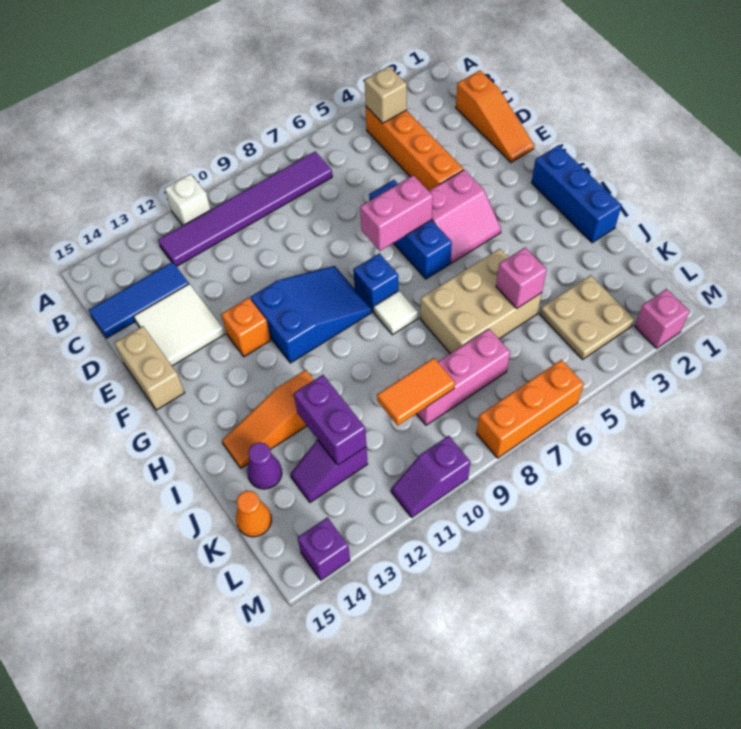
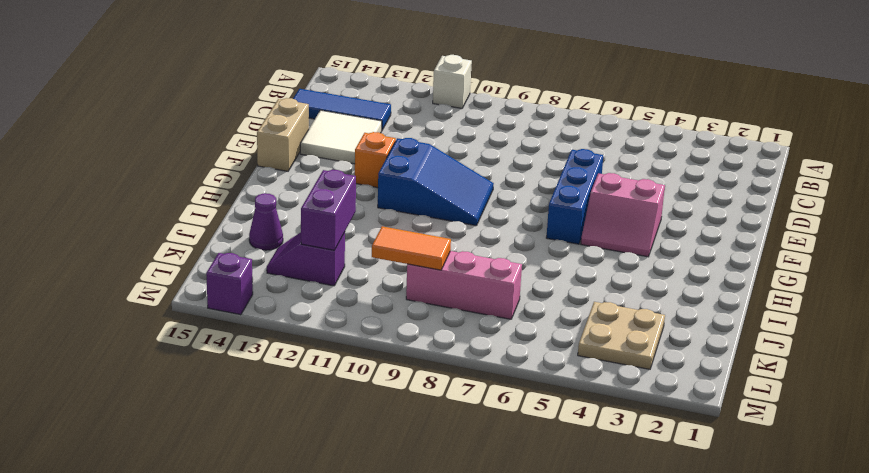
none -> orange 1x4 brick [366,107,463,191]
none -> purple 1x6 tile [158,152,332,267]
none -> orange 1x3 slope [456,71,534,162]
none -> blue 1x3 brick [532,145,622,243]

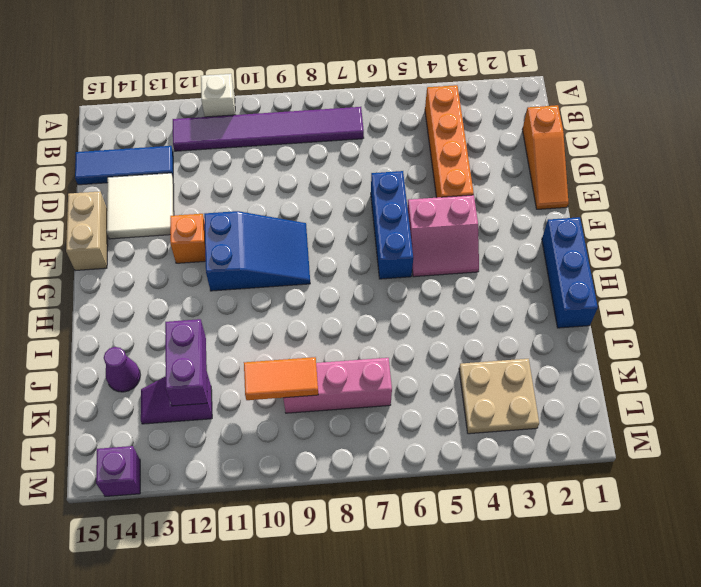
none -> blue 1x1 brick [353,253,398,312]
none -> white 1x1 tile [374,291,418,335]
none -> tan 2x3 brick [420,249,542,354]
none -> orange 1x3 slope [222,370,314,468]

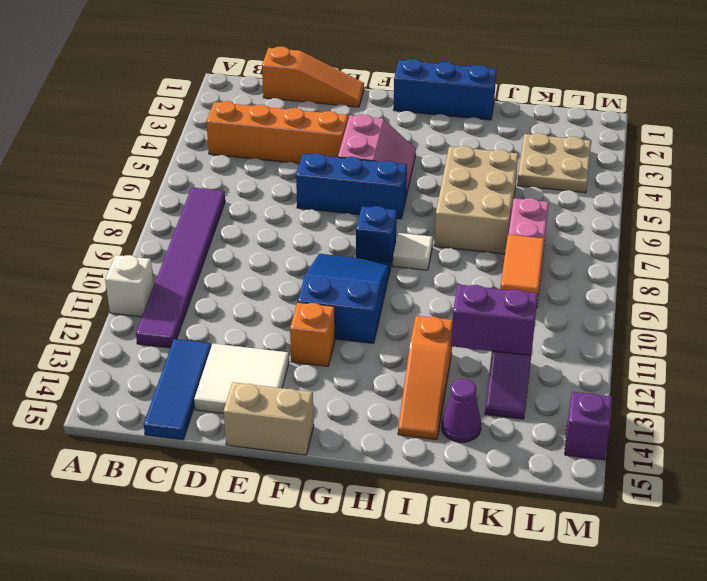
none -> orange 1x1 cone [236,491,271,537]
none -> pink 1x1 brick [635,289,689,348]
none -> orange 1x3 brick [476,360,584,458]
none -> purple 1x2 slope [391,436,470,517]

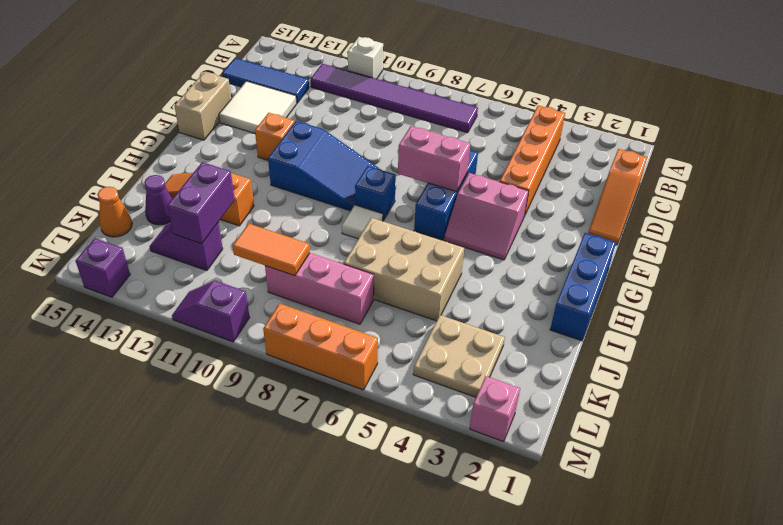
none -> tan 1x1 brick [365,66,407,123]
none -> pink 1x1 brick [496,247,547,308]

